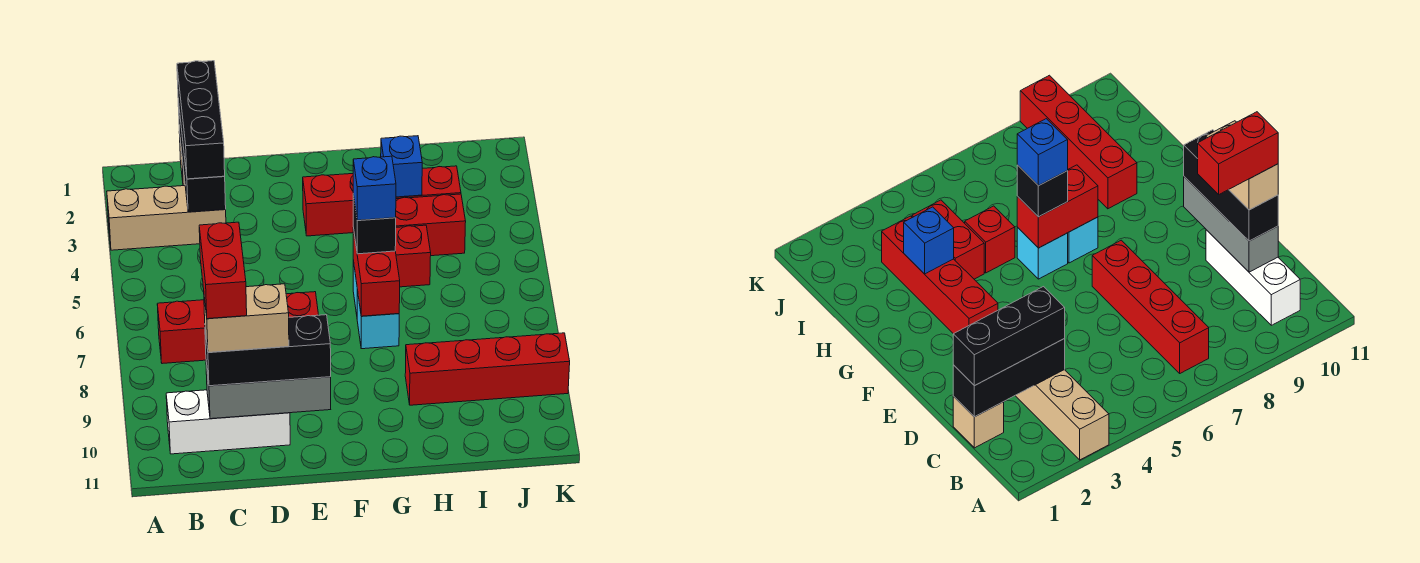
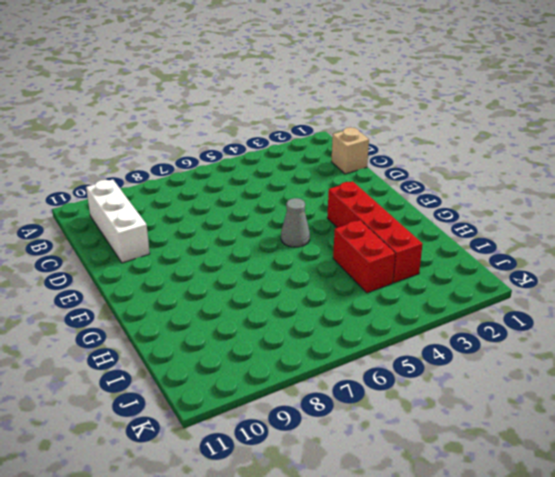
grey 1x1 cone [281,198,310,247] -> none
none -> tan 1x3 brick [107,186,226,250]
none -> red 1x4 brick [157,292,319,364]
none -> cyan 1x1 brick [1017,228,1068,279]

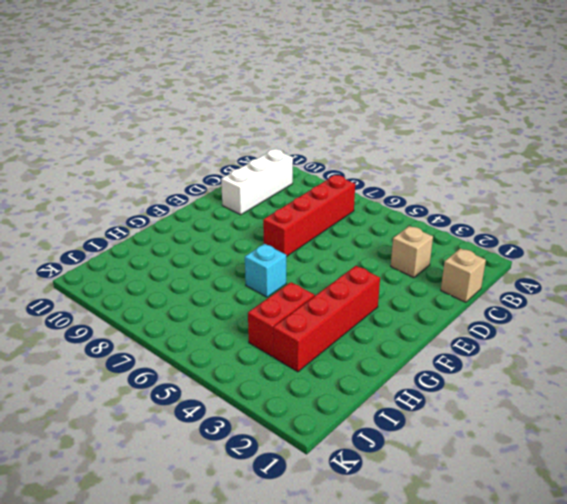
tan 1x1 brick [391,226,433,278] -> tan 1x3 brick [107,186,226,250]
none -> cyan 1x1 brick [357,290,399,349]
none -> red 1x1 brick [395,225,431,287]
none -> red 1x4 brick [405,333,570,405]

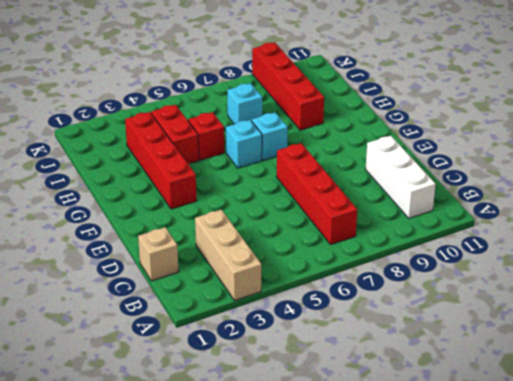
cyan 1x1 brick [227,83,262,124] -> none
none -> black 1x3 brick [178,101,226,212]
none -> grey 1x3 brick [206,363,331,419]
none -> red 1x2 brick [353,228,400,316]

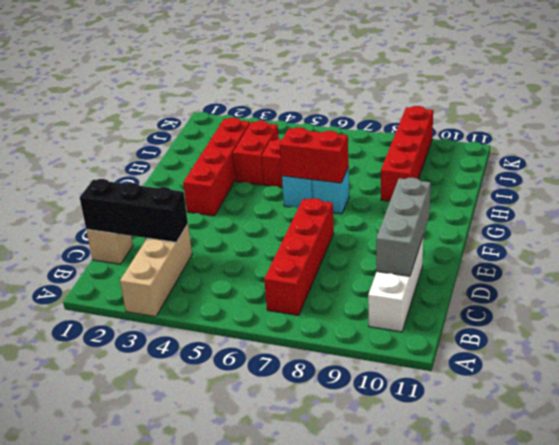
none -> blue 1x1 brick [381,136,422,197]
none -> black 1x3 brick [177,61,225,179]
none -> black 1x3 brick [205,315,331,386]

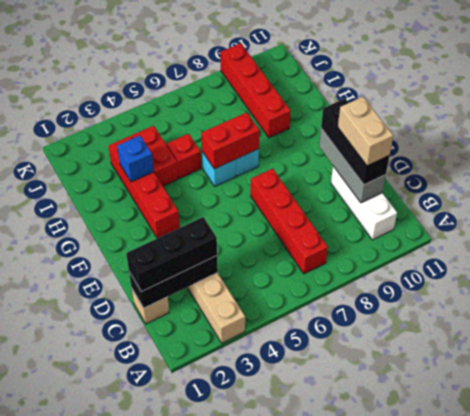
none -> black 1x1 brick [353,194,396,254]
none -> blue 1x1 brick [353,156,396,220]
none -> red 1x2 brick [199,222,247,319]

